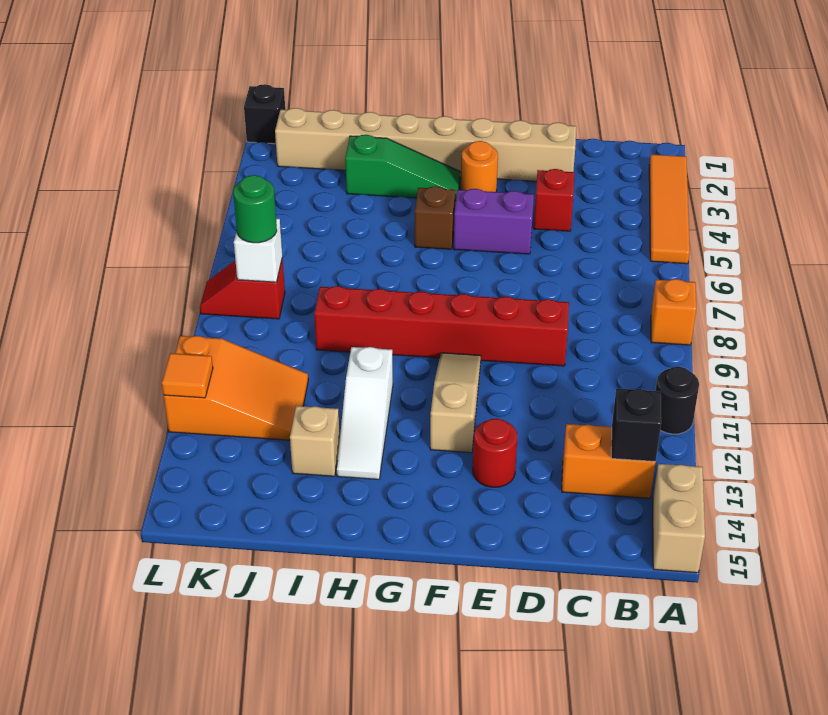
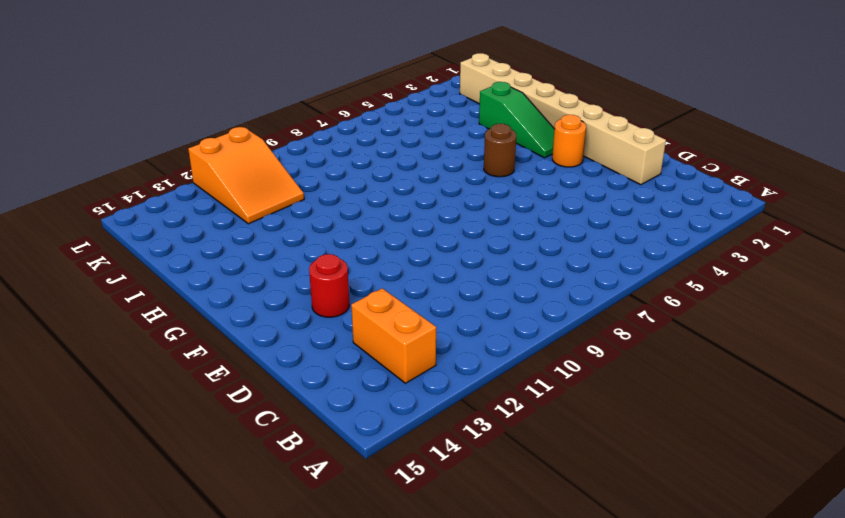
brown 1x1 round brick [484,124,516,177] -> brown 1x1 brick [415,186,455,249]
none -> orange 1x4 tile [649,154,690,264]
none -> orange 1x1 brick [651,279,696,345]
none -> black 1x1 round brick [656,367,699,434]

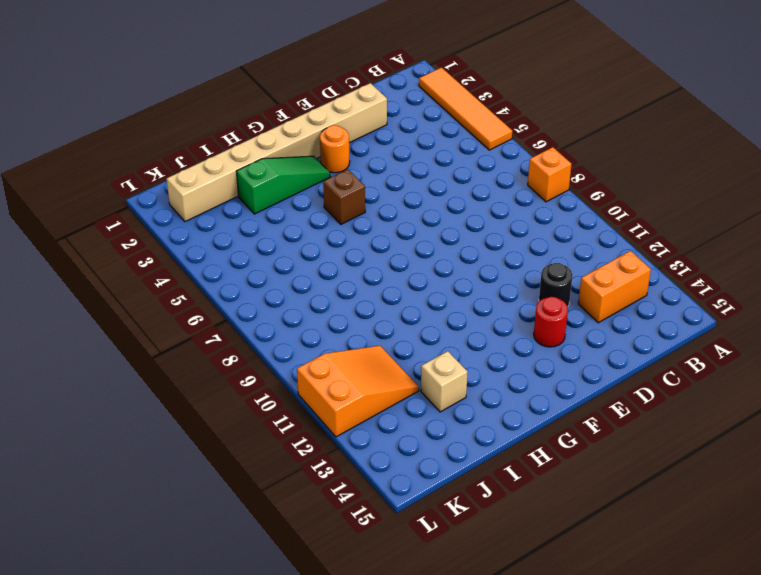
black 1x1 round brick [539,263,573,307] -> black 1x1 round brick moved to [656,367,699,434]
none -> tan 1x2 brick [653,464,705,573]
none -> red 1x1 brick [534,169,574,231]
none -> red 1x6 brick [314,286,569,366]

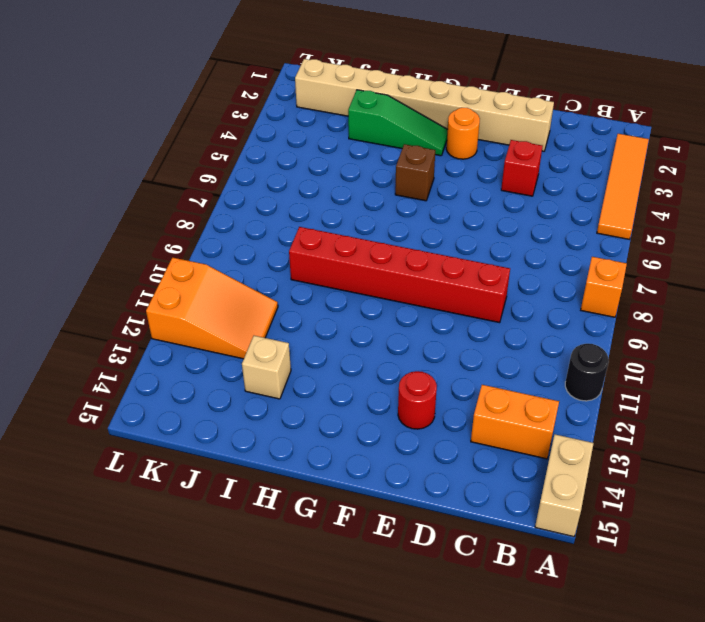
none -> purple 1x2 brick [454,189,534,254]
none -> tan 1x3 slope [430,353,481,453]
none -> white 1x3 slope [337,347,393,479]

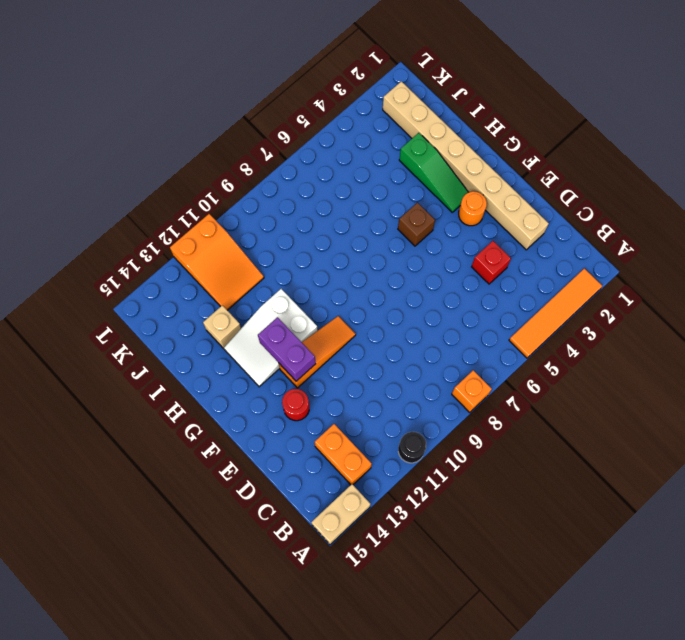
orange 1x3 slope [279,316,356,388] -> tan 1x3 slope [430,353,481,453]
purple 1x2 brick [258,317,316,381] -> purple 1x2 brick moved to [454,189,534,254]
white 2x3 slope [224,289,318,387] -> white 1x3 slope [337,347,393,479]
none -> red 1x6 brick [314,286,569,366]
none -> red 1x2 slope [200,257,285,319]
none -> black 1x1 brick [244,84,285,144]

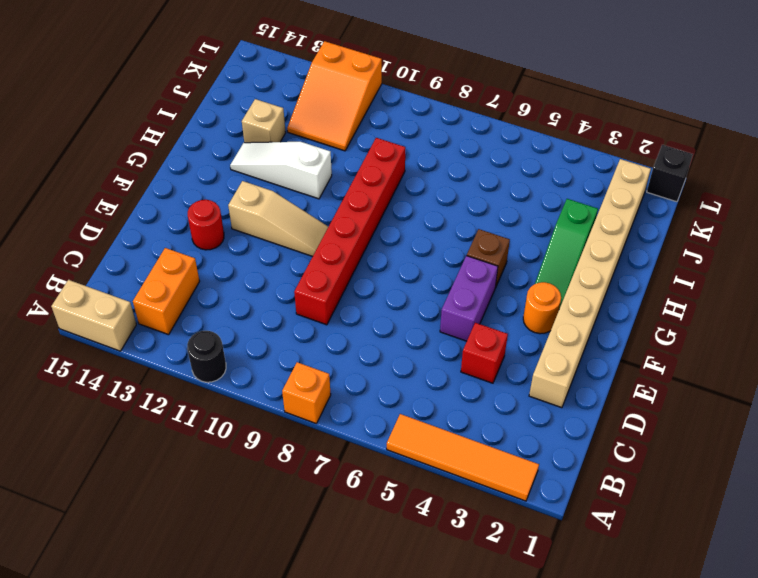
none -> red 1x2 slope [200,257,285,319]
none -> black 1x1 brick [611,389,661,462]
none -> white 1x1 brick [234,218,282,282]

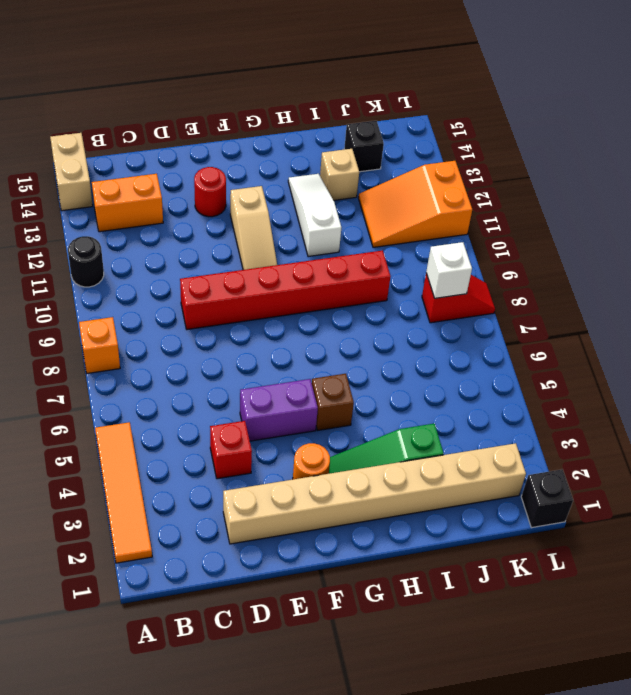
black 1x1 brick [344,121,384,172] -> black 1x1 brick moved to [611,389,661,462]
none -> orange 1x1 tile [162,353,213,398]
none -> green 1x1 round brick [233,175,277,243]

